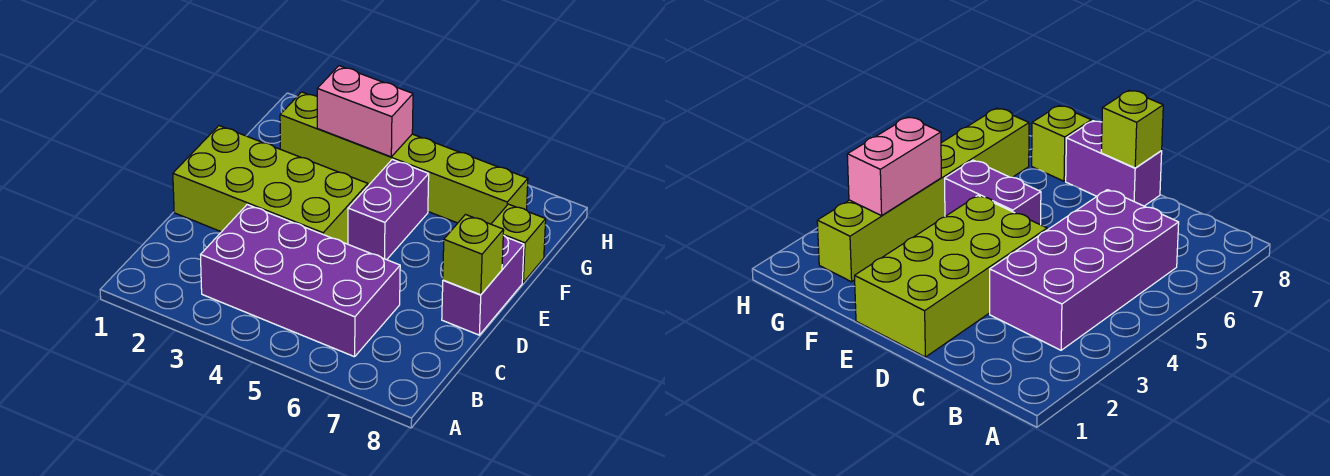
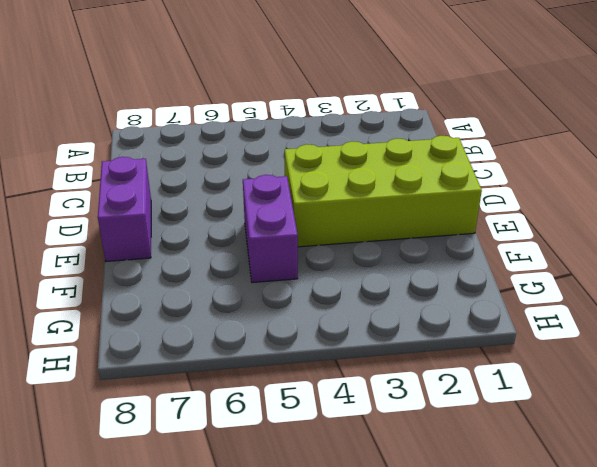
none -> purple 2x4 brick [201,205,400,357]
none -> lime 1x1 brick [491,204,546,282]

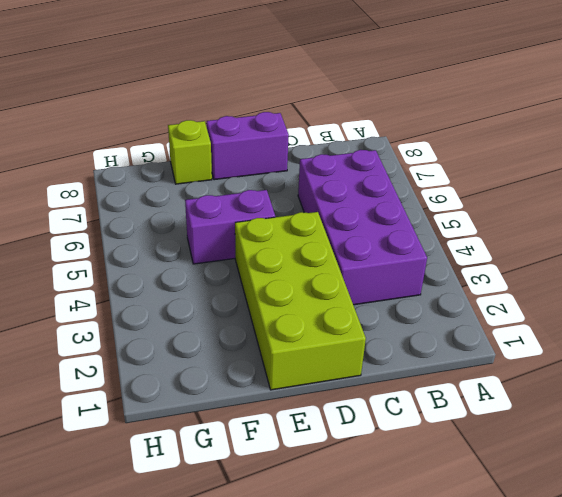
none -> lime 1x6 brick [280,92,528,224]
none -> lime 1x1 brick [443,215,504,295]

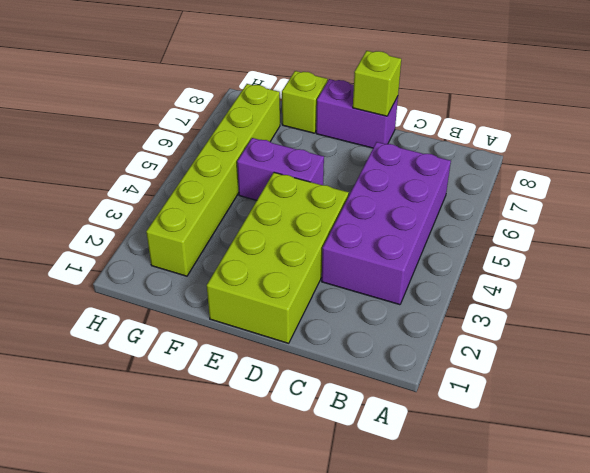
none -> pink 1x2 brick [317,66,413,157]

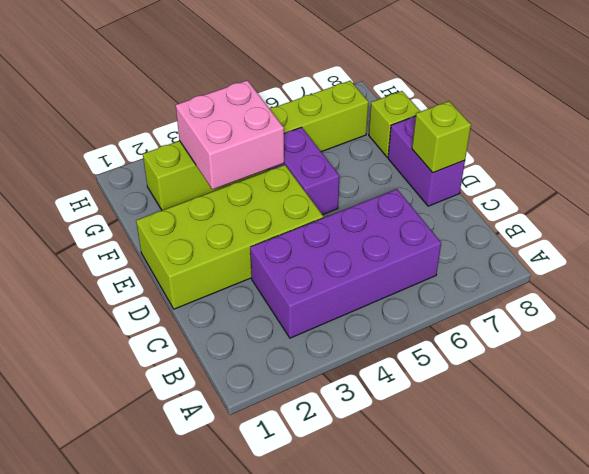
pink 2x2 brick [176,80,284,190] -> pink 1x2 brick [317,66,413,157]

